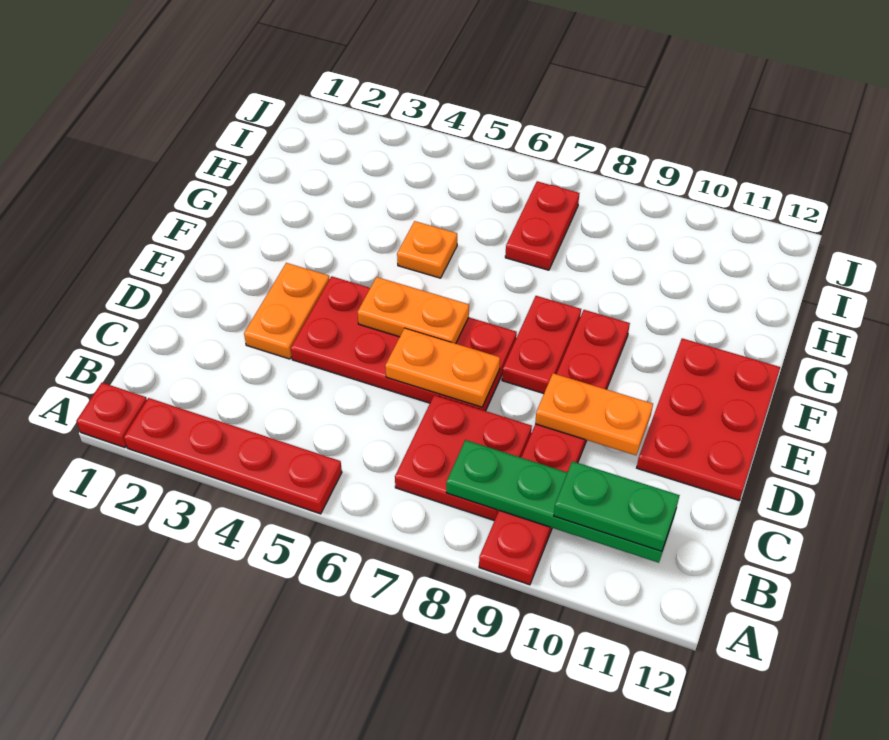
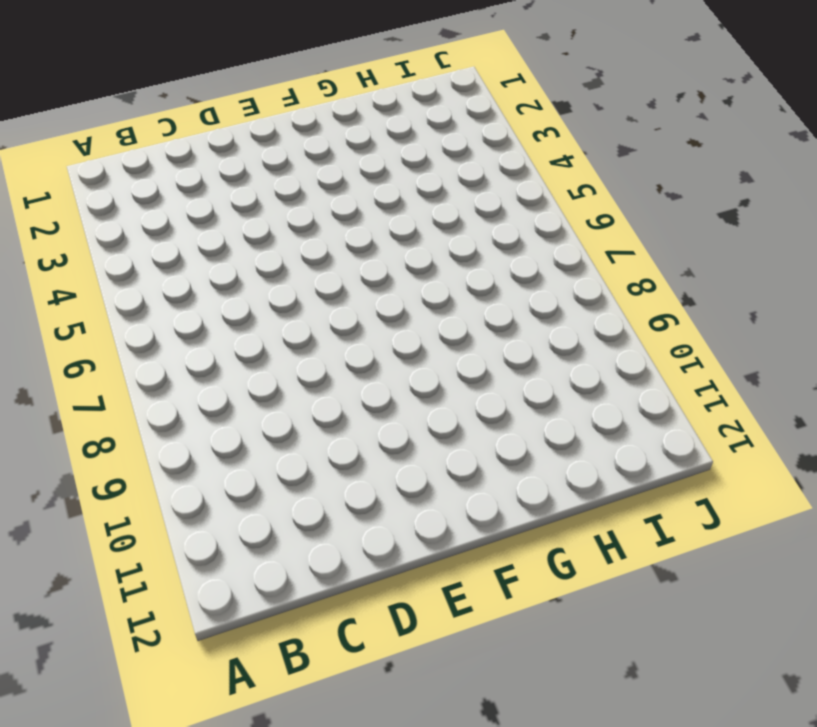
none -> red 1x1 plate [76,383,147,447]
none -> red 1x4 plate [124,398,342,514]
none -> red 1x6 plate [479,310,630,585]

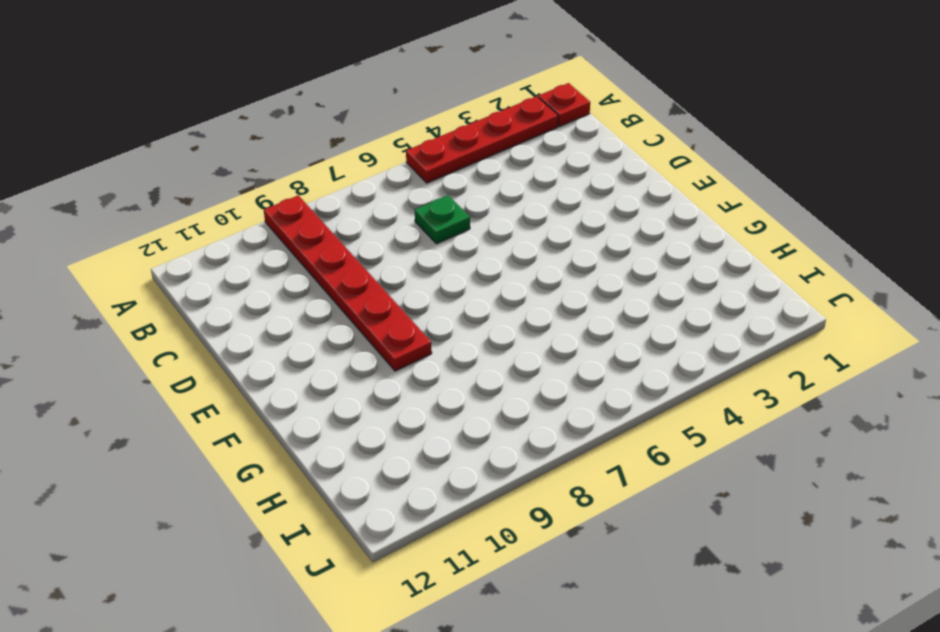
green 1x1 plate [415,195,470,244] -> none
none -> red 2x2 plate [395,395,532,521]
none -> orange 1x2 plate [244,263,329,359]
none -> red 2x4 plate [291,276,517,411]

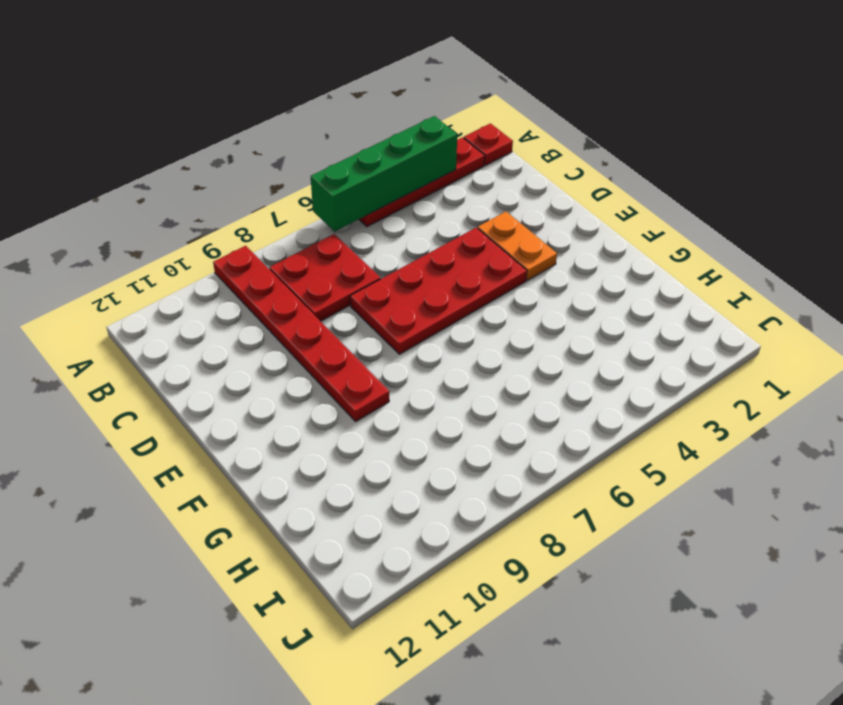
green 1x4 brick [311,116,457,231] -> none
none -> red 2x3 plate [637,338,780,500]
none -> red 1x2 plate [502,296,581,394]
none -> orange 1x1 plate [397,221,457,278]

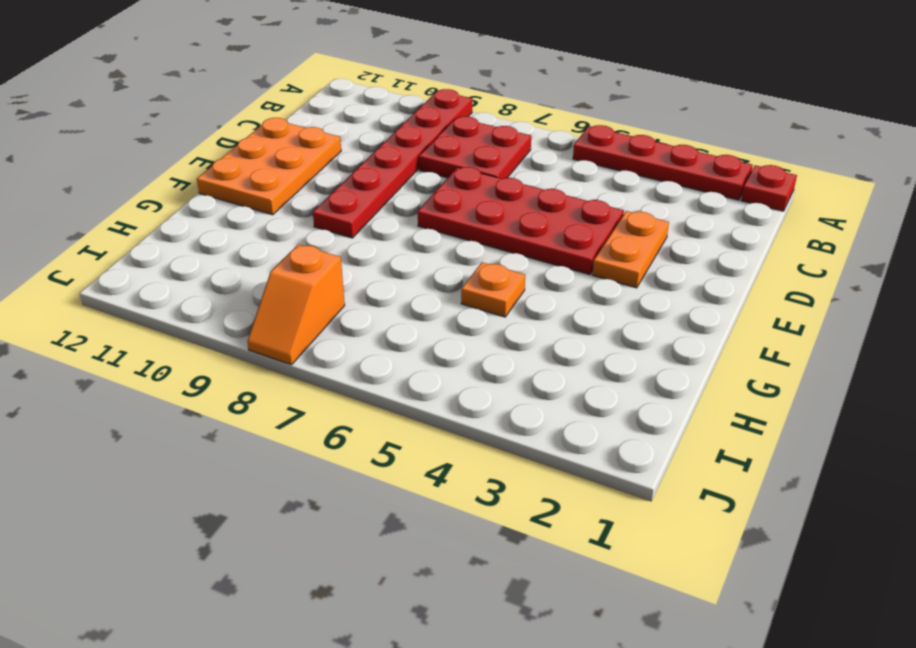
orange 2x3 plate [197,118,341,215] -> red 2x3 plate [637,338,780,500]
orange 1x2 slope [247,244,345,365] -> none
none -> red 1x2 plate [502,296,581,394]
none -> red 1x2 plate [505,181,579,270]
none -> green 1x4 plate [446,440,676,563]

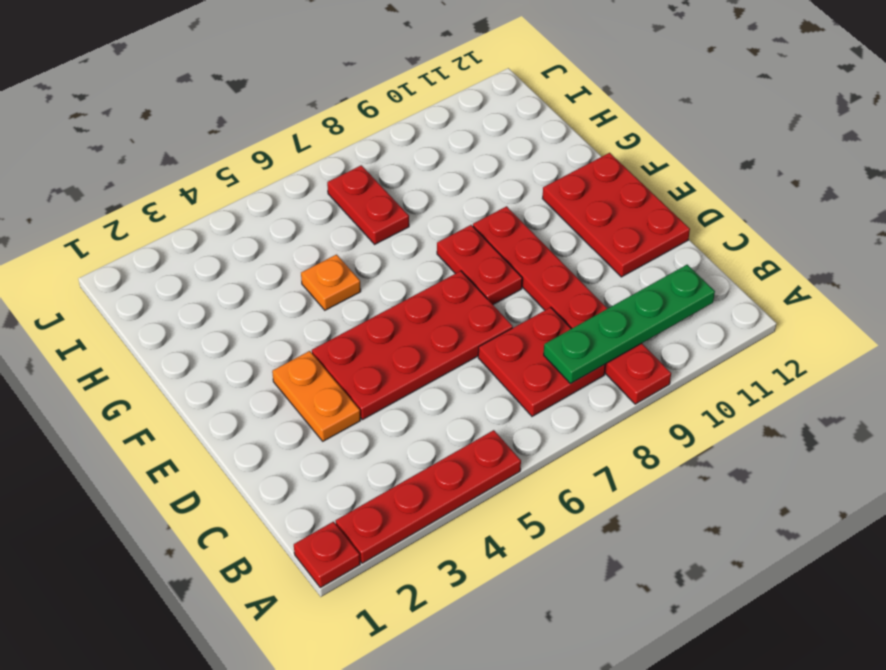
none -> orange 1x2 plate [385,328,500,407]
none -> orange 1x2 plate [535,373,653,455]
none -> orange 1x2 plate [357,277,469,344]

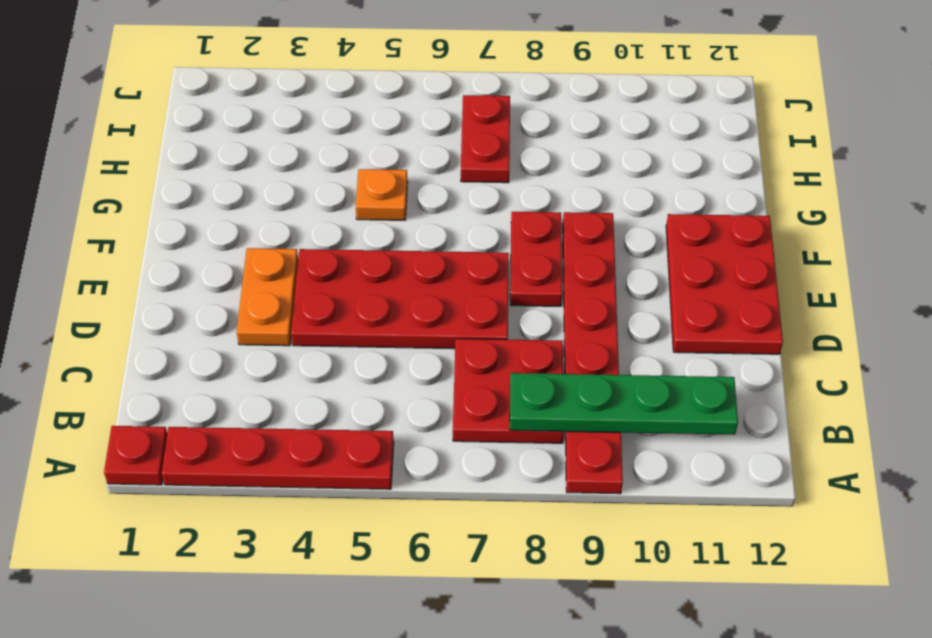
none -> orange 1x2 plate [385,328,500,407]
none -> orange 1x2 plate [535,373,653,455]
none -> orange 1x2 plate [357,277,469,344]

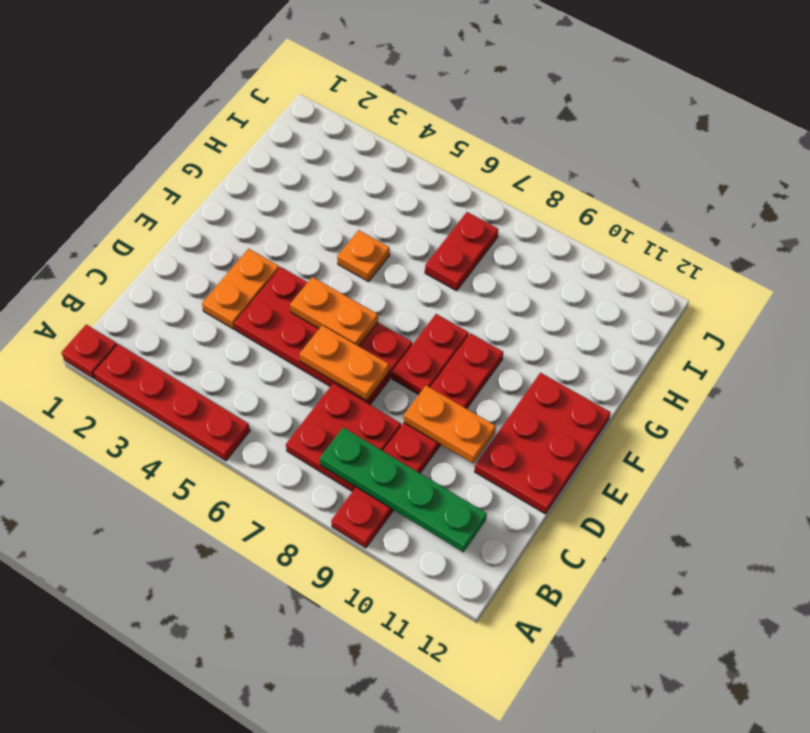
none -> green 1x2 plate [554,461,680,551]

